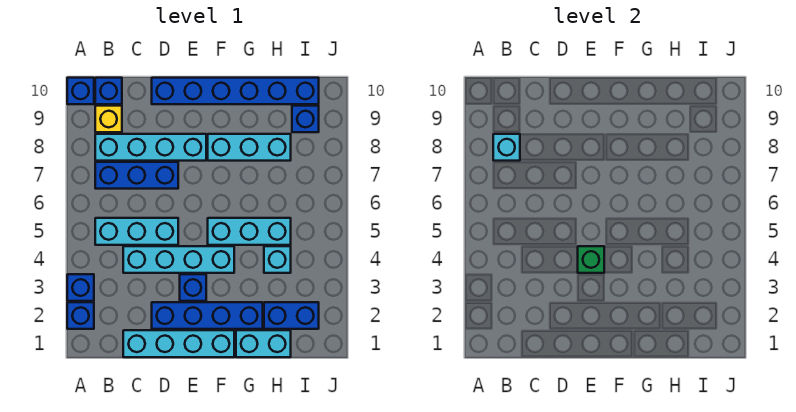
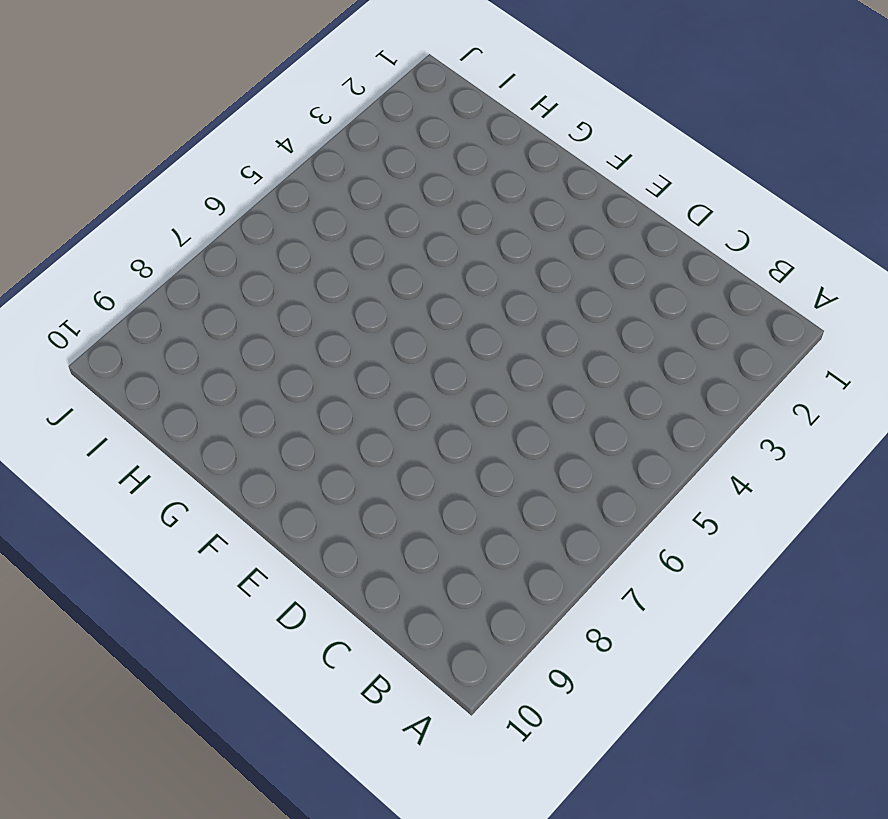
none -> blue 1x1 brick [67,302,94,329]
none -> blue 1x1 brick [67,274,94,301]
none -> blue 1x1 brick [67,78,94,104]

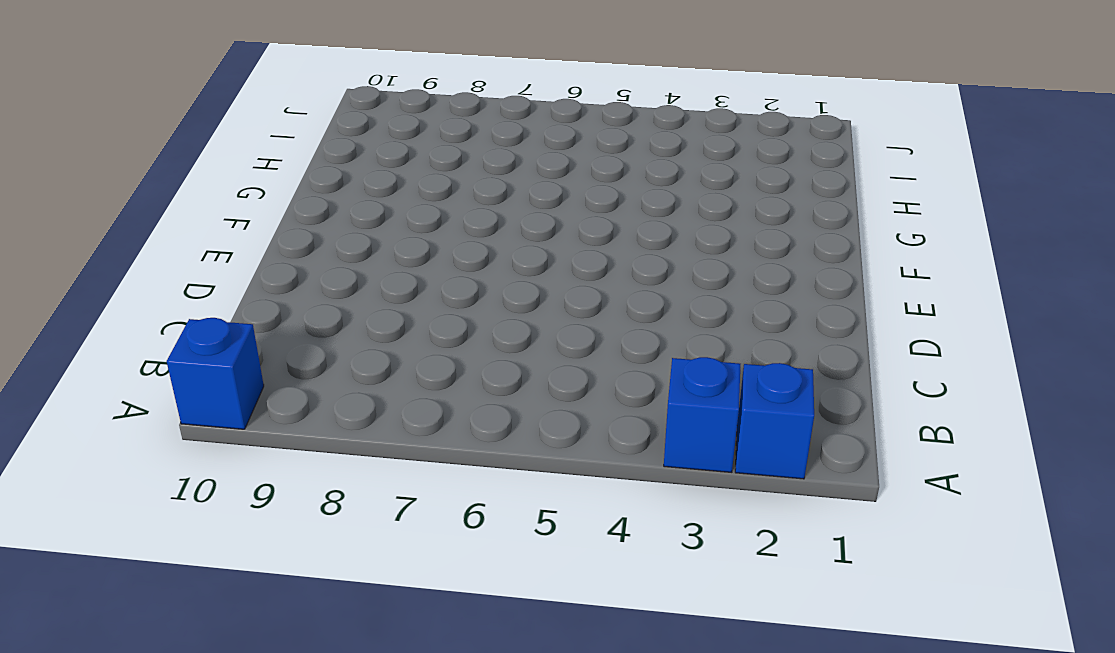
none -> cyan 1x3 brick [95,218,178,245]
none -> blue 1x3 brick [95,162,178,189]
none -> cyan 1x4 brick [95,134,206,161]

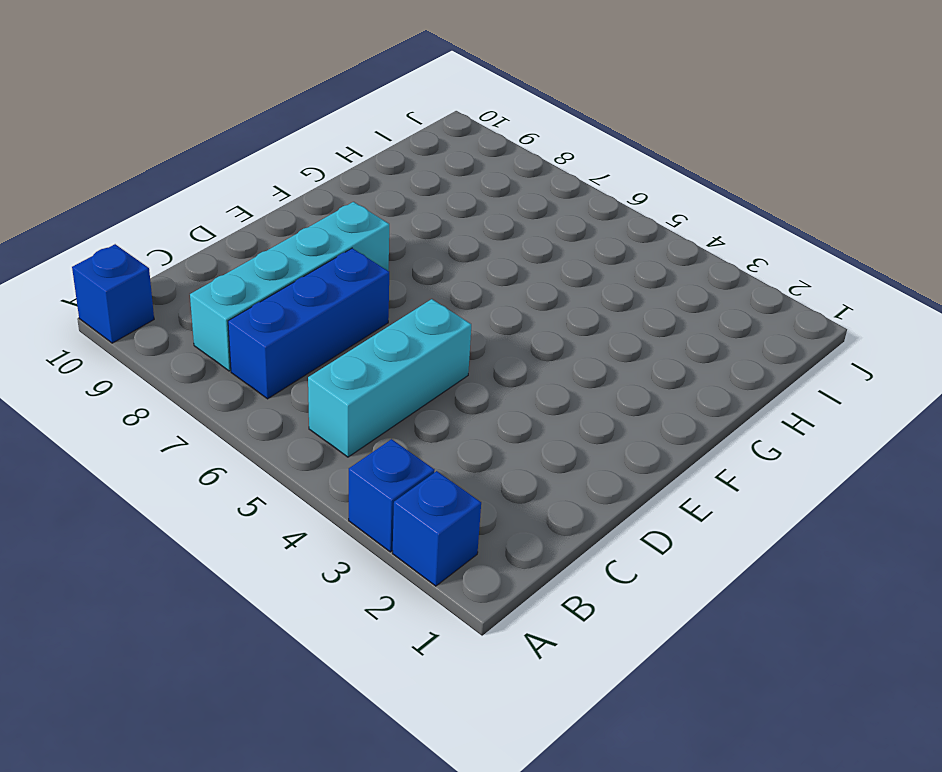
none -> yellow 1x1 brick [95,106,122,132]
none -> blue 1x1 brick [95,78,122,104]
none -> cyan 1x4 brick [123,330,234,357]

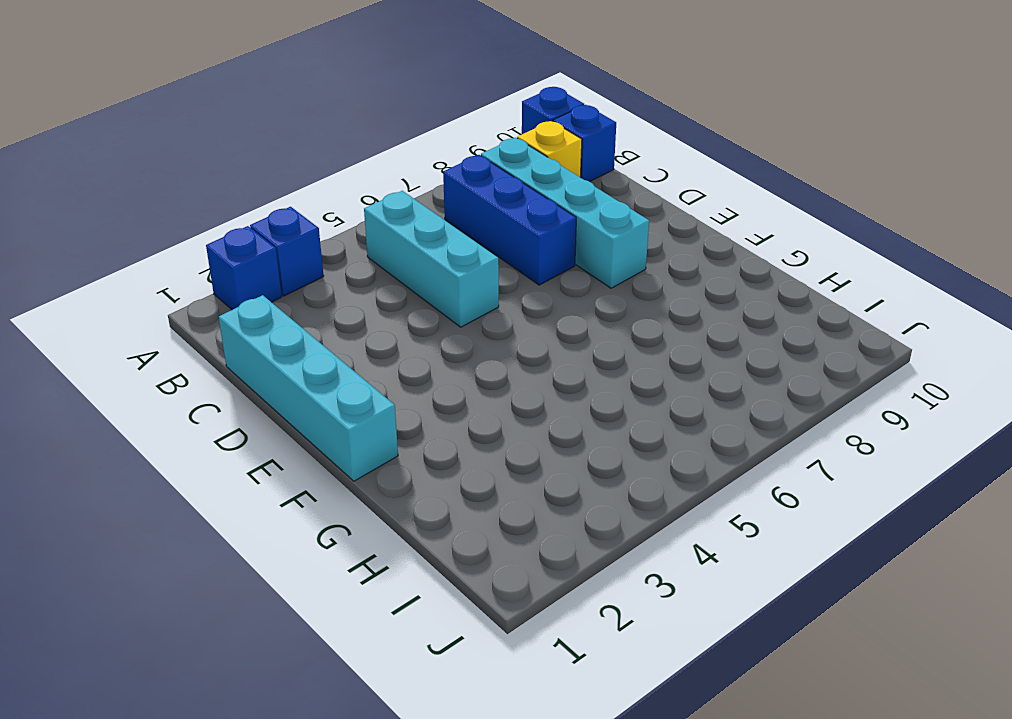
none -> cyan 1x4 brick [123,246,234,273]
none -> blue 1x4 brick [152,302,263,329]
none -> blue 1x6 brick [152,78,319,104]

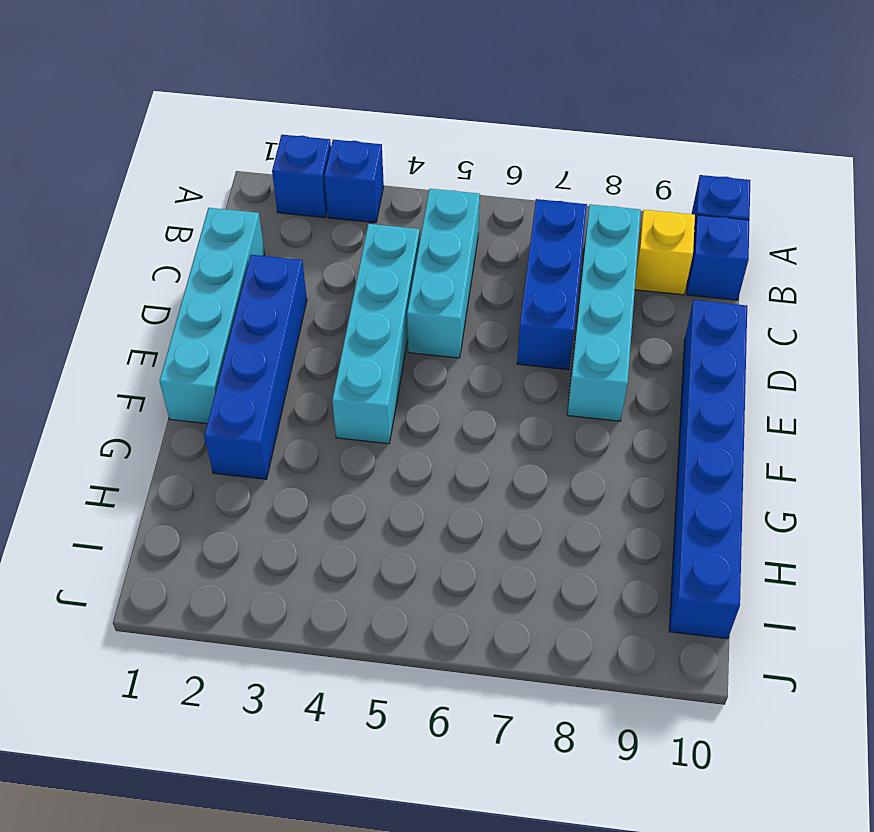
none -> blue 1x1 brick [180,274,206,301]
none -> cyan 1x3 brick [208,218,291,245]
none -> cyan 1x3 brick [208,134,291,161]

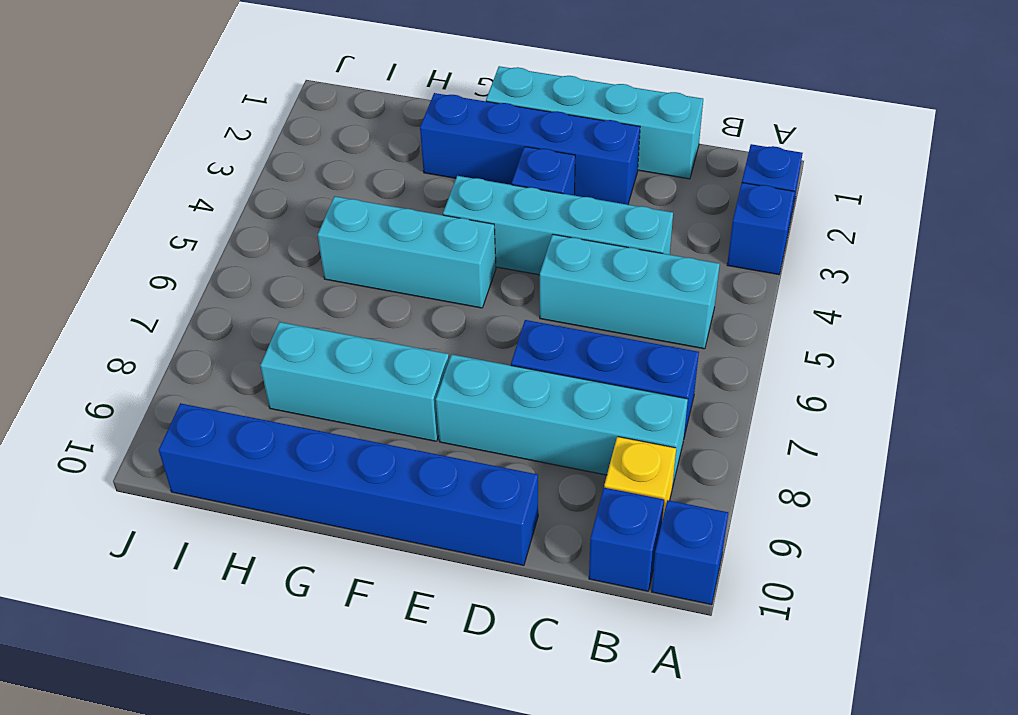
none -> cyan 1x2 brick [236,330,291,357]
none -> blue 1x2 brick [264,302,319,329]
none -> cyan 1x1 brick [264,246,291,273]

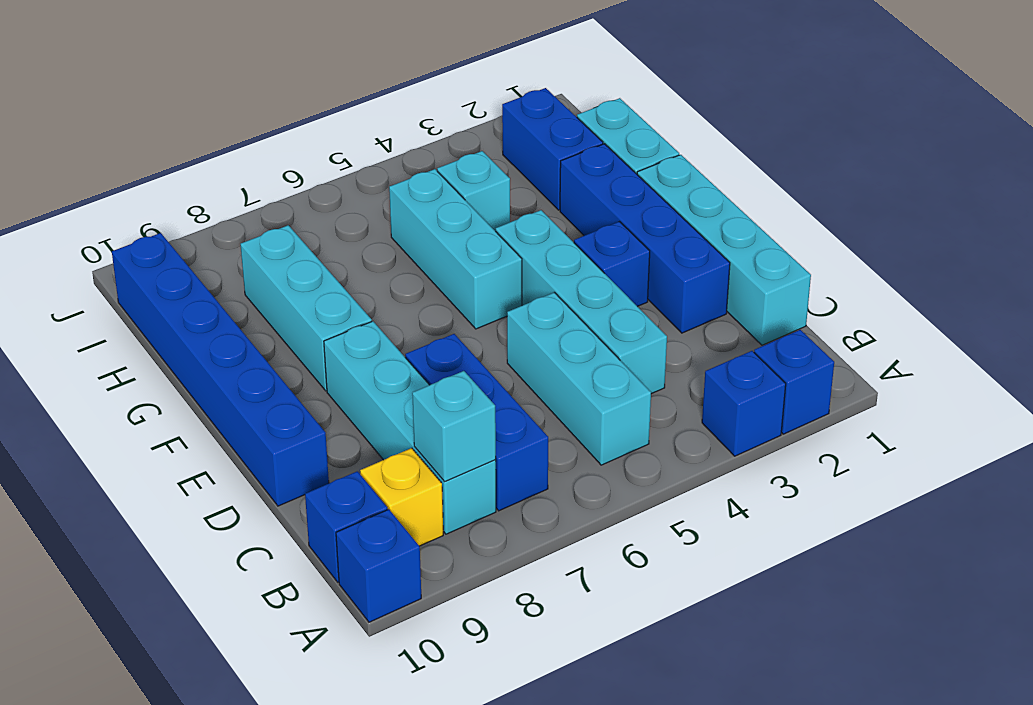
none -> blue 1x1 brick [292,106,319,132]
none -> green 1x1 brick [578,246,604,273]

